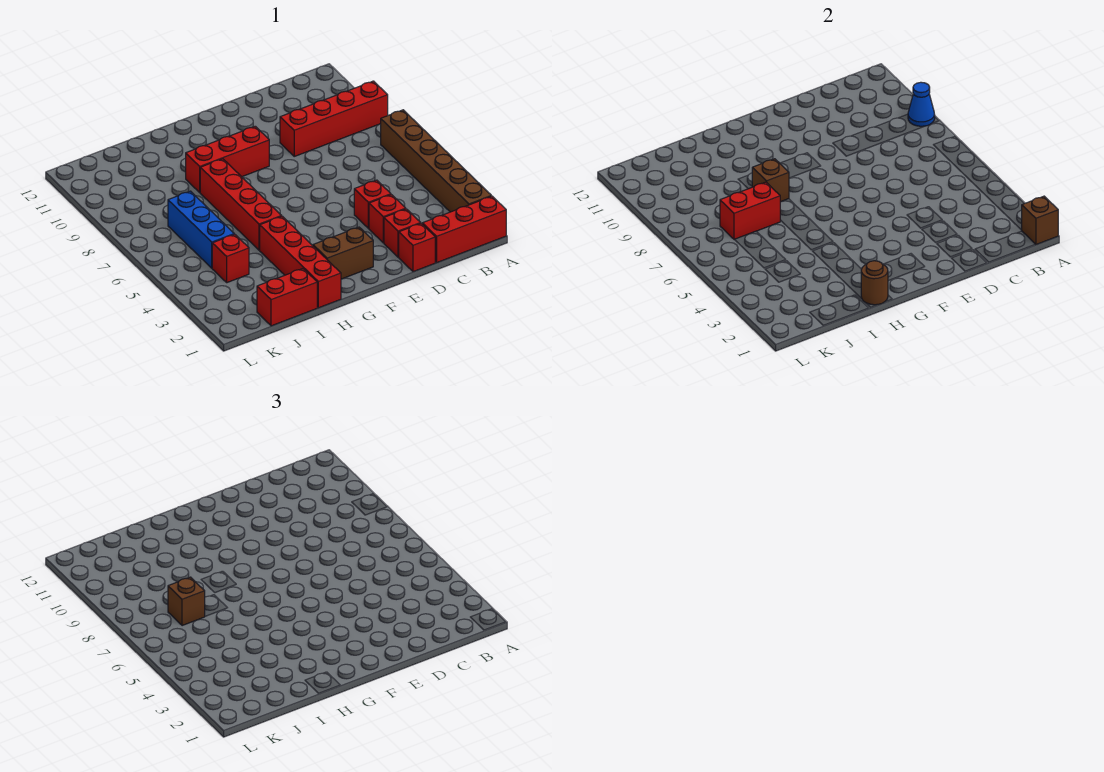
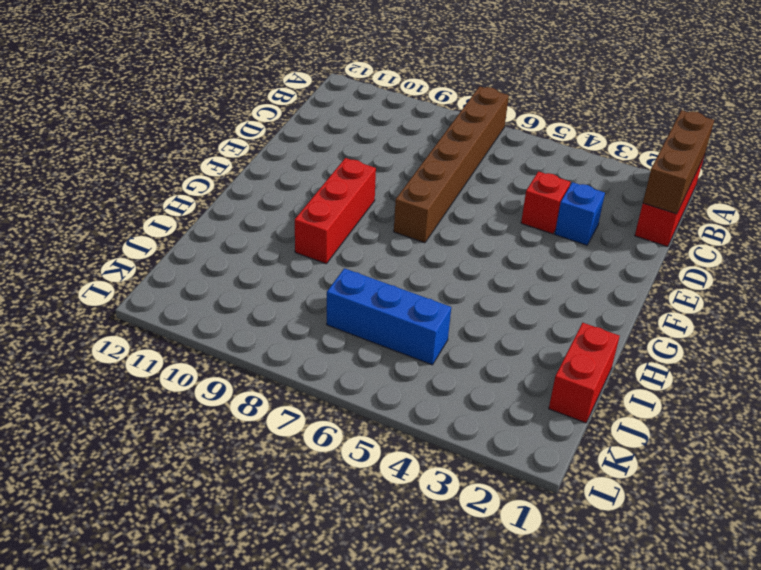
brown 1x3 brick [643,110,714,214] -> brown 1x1 brick [1022,196,1058,245]
brown 1x6 brick [394,86,509,243] -> brown 1x6 brick turned to [381,110,491,212]
blue 1x1 brick [555,182,605,245] -> red 1x1 brick [369,195,406,243]
none -> red 1x4 brick [280,81,388,156]
none -> red 1x1 brick [399,223,435,272]
none -> red 1x1 brick [384,209,421,257]

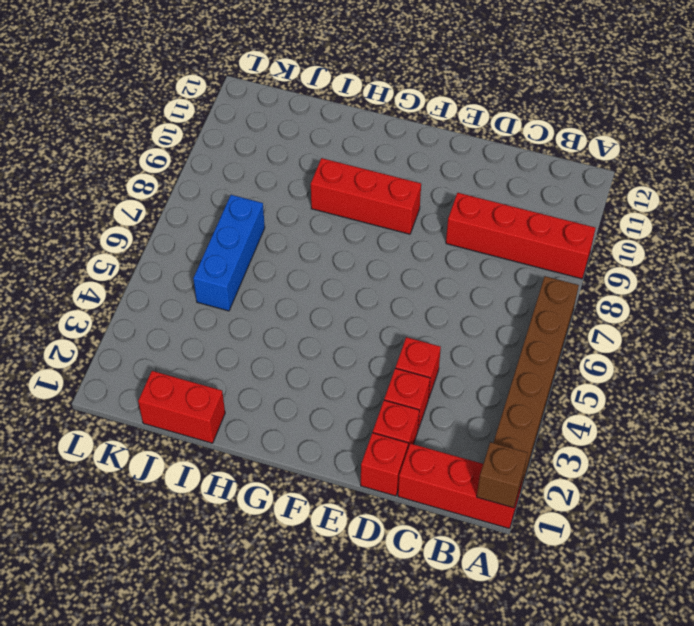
none -> brown 1x2 brick [313,227,373,279]
none -> red 1x4 brick [260,216,341,308]
none -> red 1x4 brick [200,159,281,250]

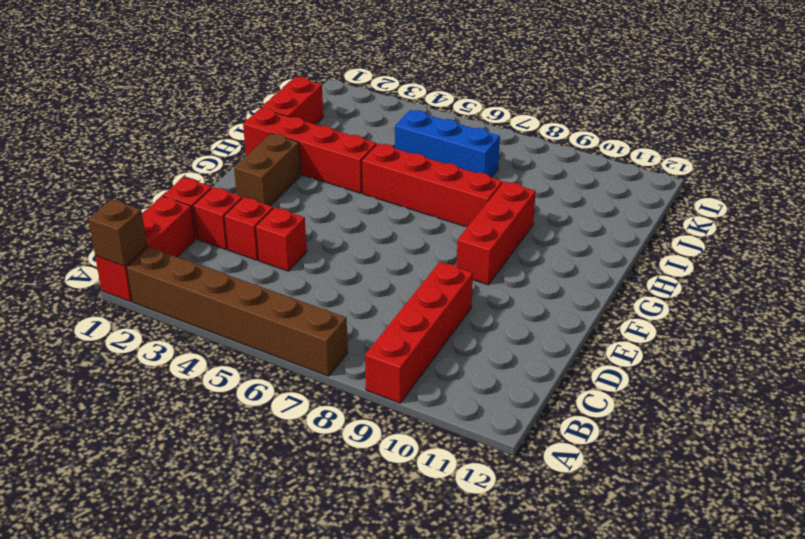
none -> red 1x1 brick [212,234,249,283]
none -> blue 1x1 cone [908,82,935,126]
none -> brown 1x1 round brick [861,261,888,305]

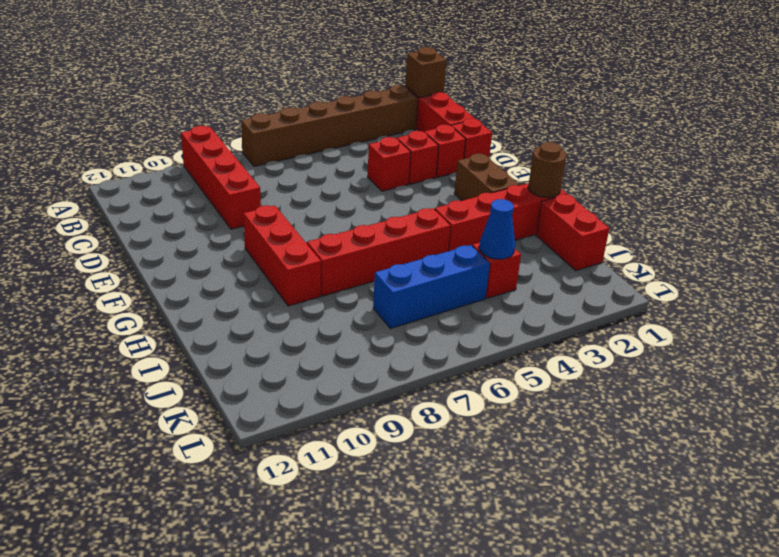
blue 1x1 cone [479,199,515,259] -> blue 1x1 cone moved to [908,82,935,126]
none -> brown 1x1 brick [752,159,789,202]
none -> red 1x2 brick [720,182,780,240]
none -> brown 1x1 brick [168,577,205,626]

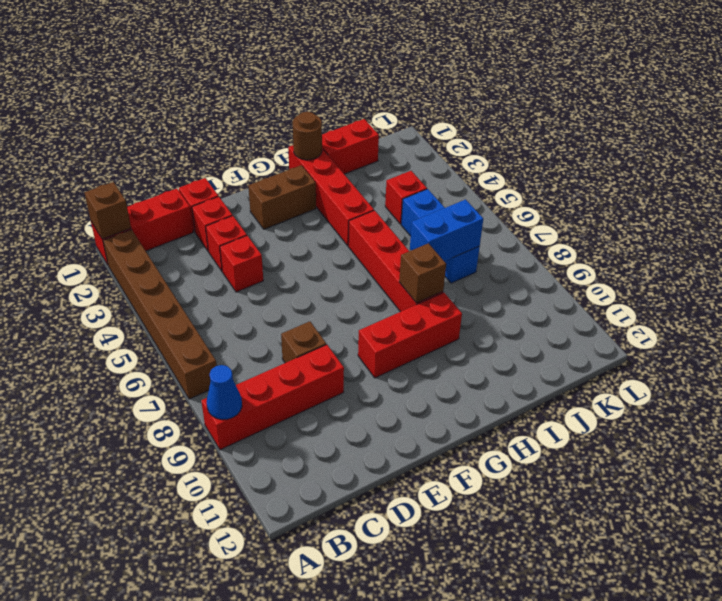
brown 1x1 brick [281,321,326,363] -> brown 1x1 brick moved to [168,577,205,626]
blue 1x2 brick [410,199,483,261] -> red 1x2 brick [720,182,780,240]

